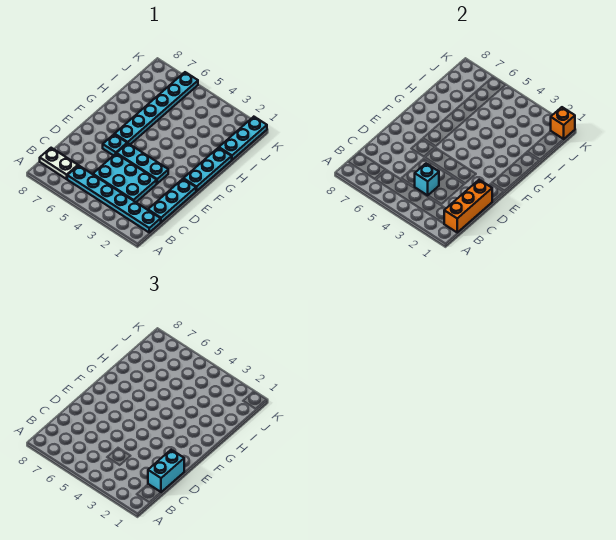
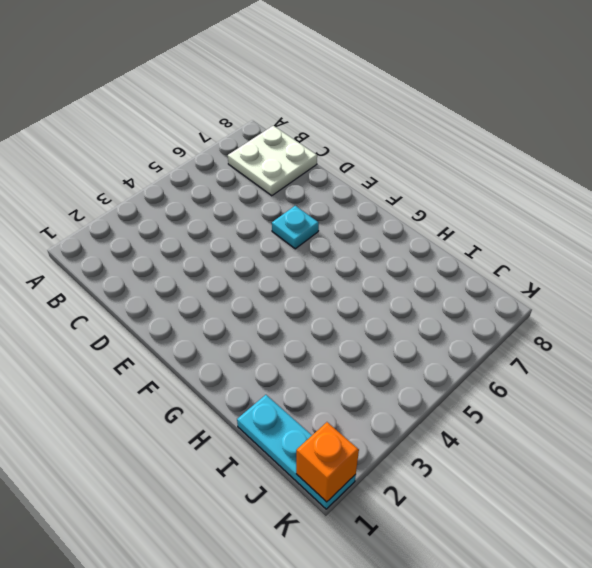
white 2x2 plate [228,126,317,196] -> white 1x2 plate [40,148,78,179]
none -> cyan 1x6 plate [67,165,161,232]
none -> cyan 1x3 plate [148,179,196,222]
none -> cyan 2x3 plate [93,154,157,202]

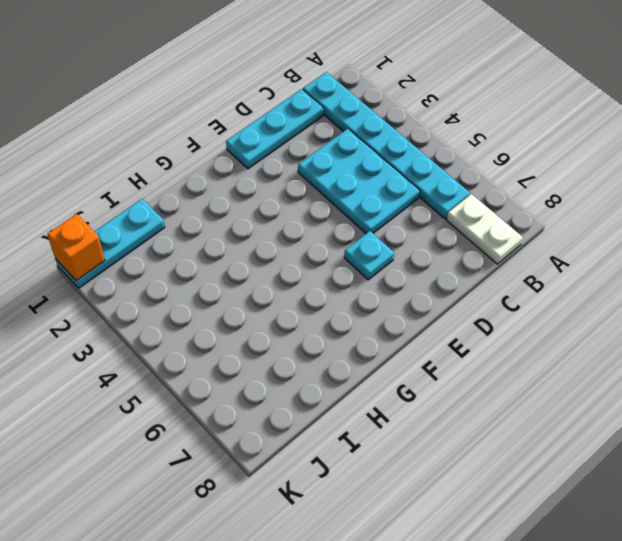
none -> cyan 1x3 plate [117,143,168,183]
none -> cyan 1x3 plate [184,148,232,191]
none -> cyan 1x6 plate [115,72,198,144]

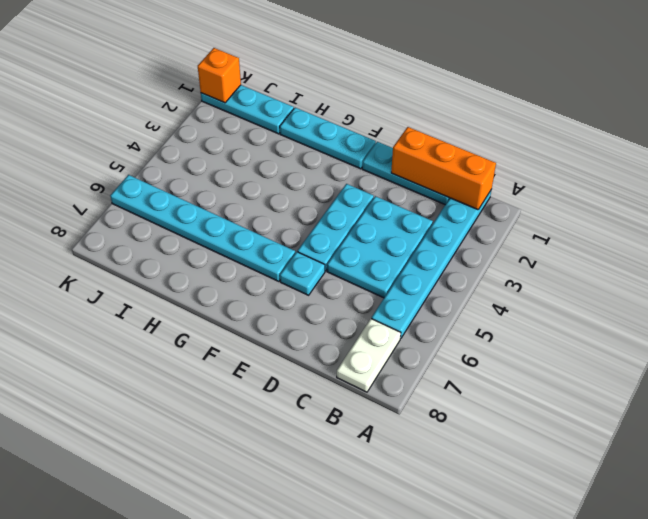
none -> cyan 1x1 brick [415,164,439,195]
none -> cyan 1x2 brick [148,450,184,492]

